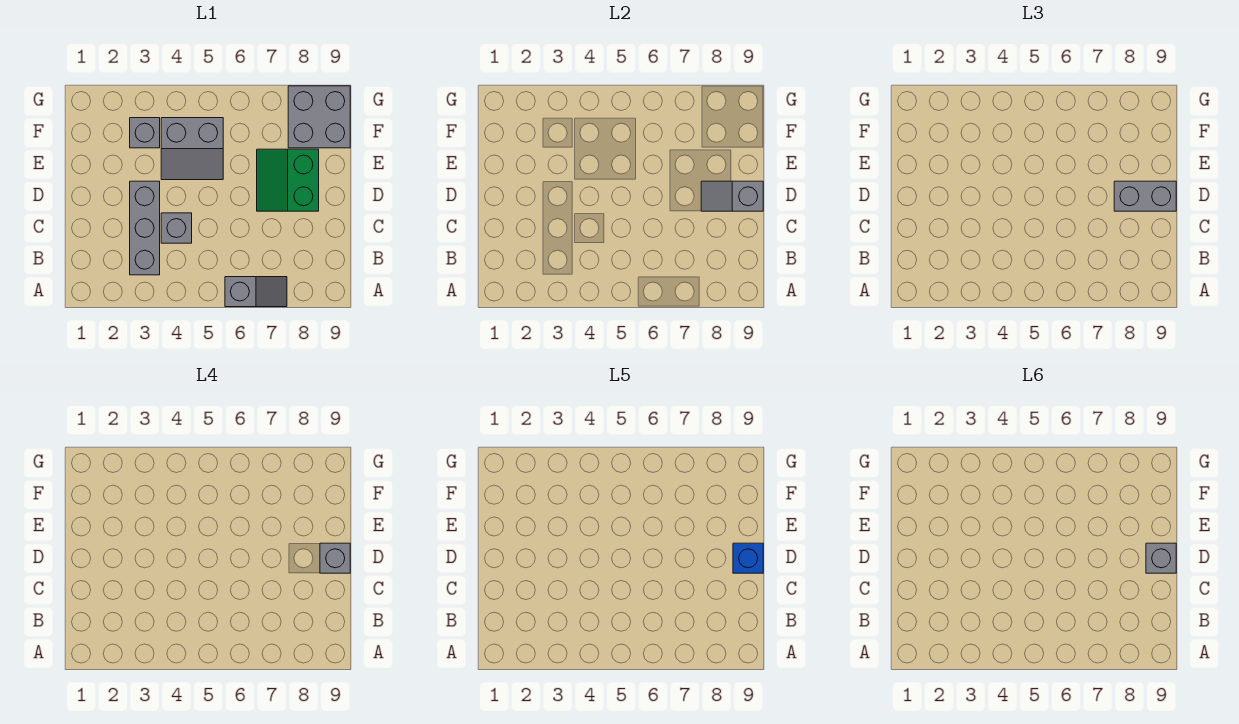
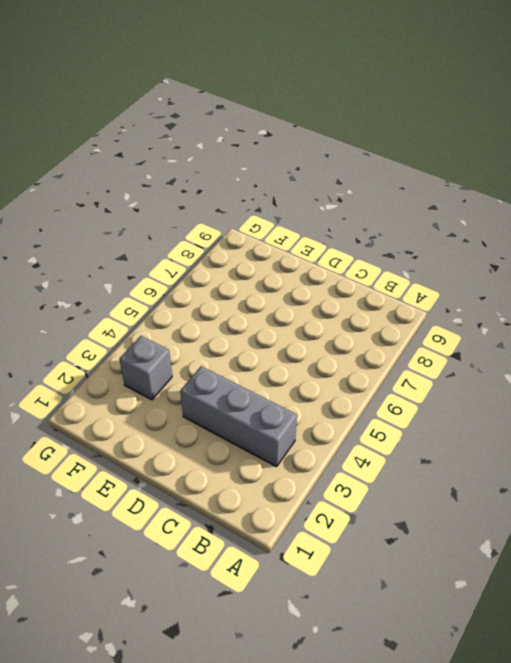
none -> grey 1x2 slope [225,277,287,307]
none -> grey 1x1 brick [161,213,192,243]
none -> green 2x2 slope [257,149,319,211]

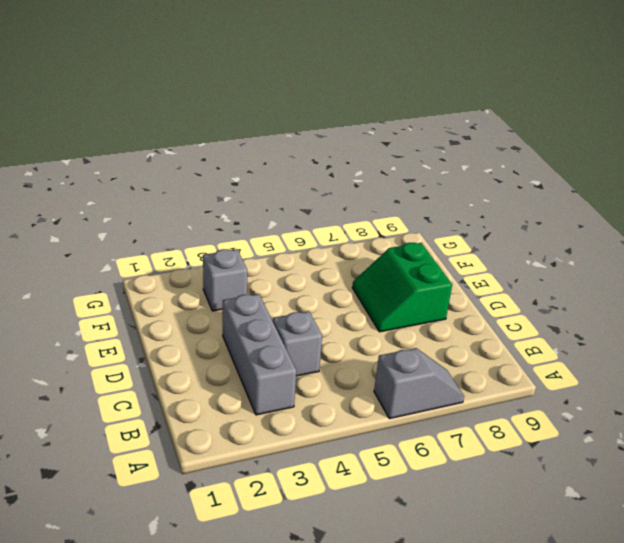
none -> grey 2x2 slope [161,118,223,180]
none -> grey 2x2 brick [288,86,350,148]
none -> grey 1x2 slope [701,181,763,211]

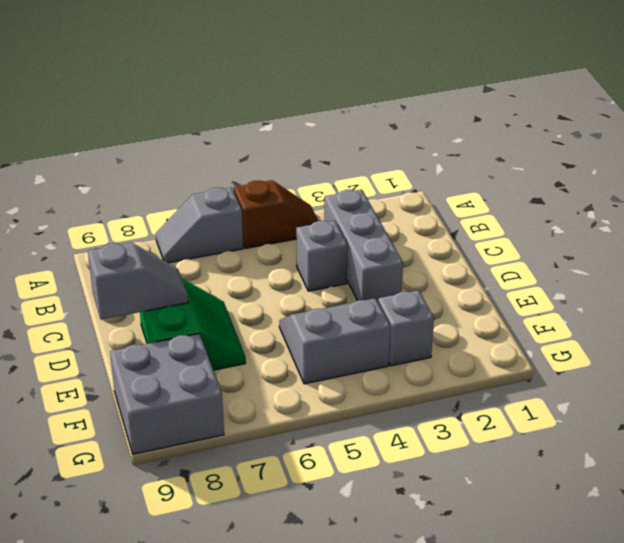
brown 1x2 slope [234,180,318,249] -> none
none -> grey 1x2 brick [1114,181,1176,211]
none -> grey 1x1 brick [320,543,350,573]
none -> blue 1x1 brick [733,543,763,573]

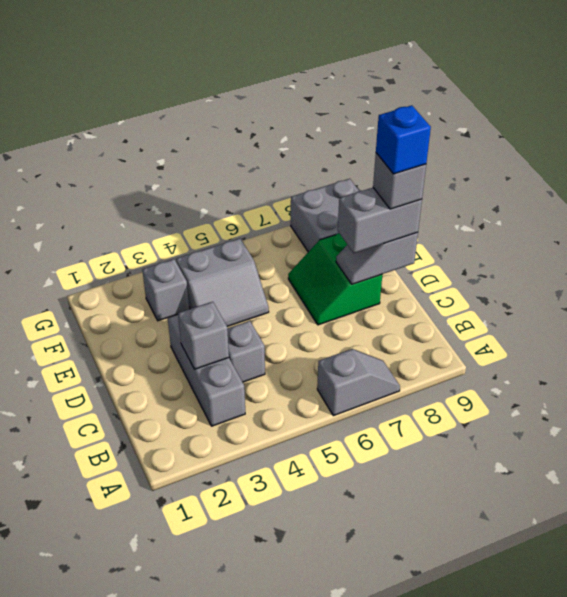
grey 1x1 brick [178,302,229,369] -> grey 1x1 brick moved to [1146,543,1176,573]

